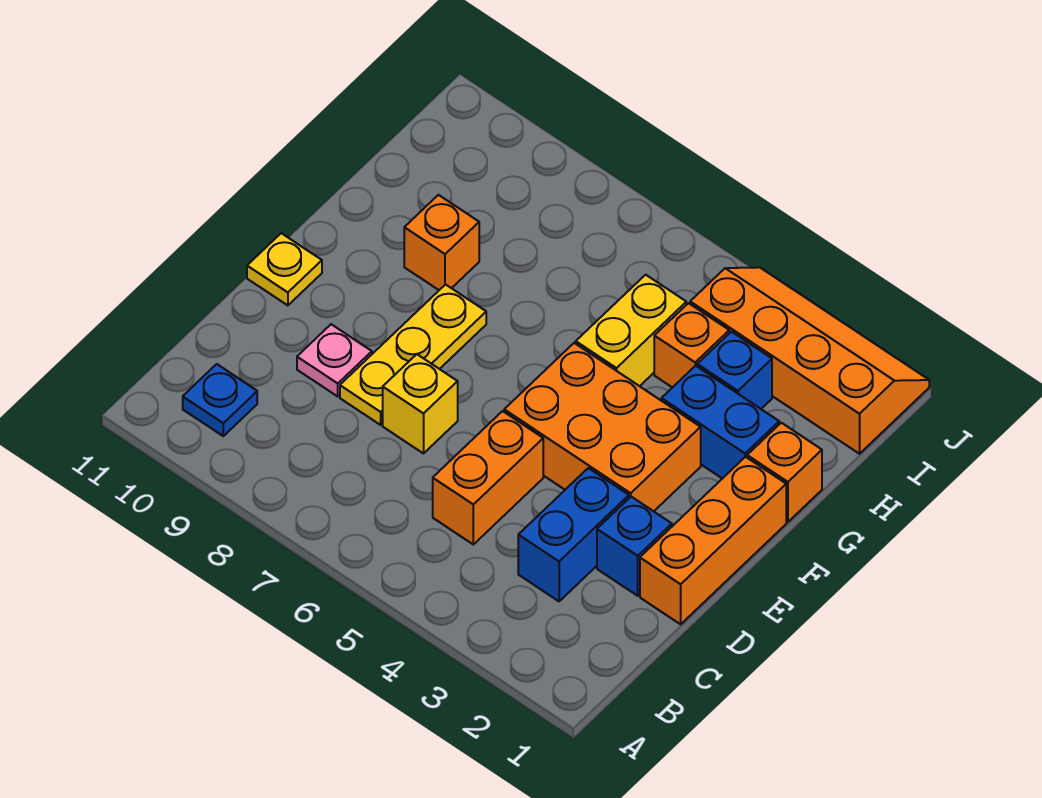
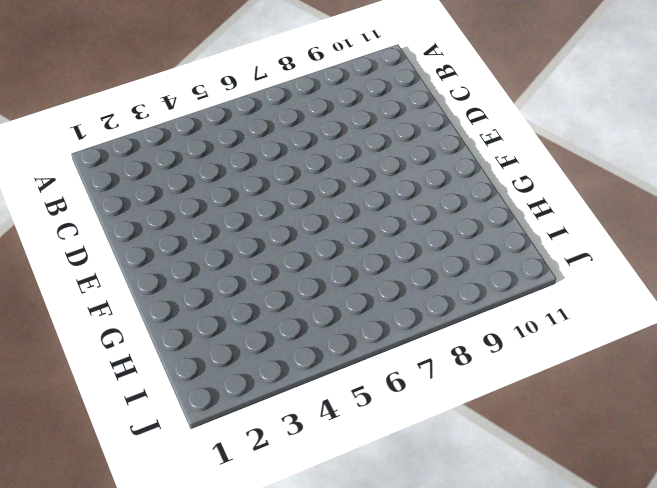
none -> blue 1x1 plate [183,364,257,436]
none -> blue 1x2 brick [518,468,629,601]
none -> orange 1x2 brick [433,411,543,544]

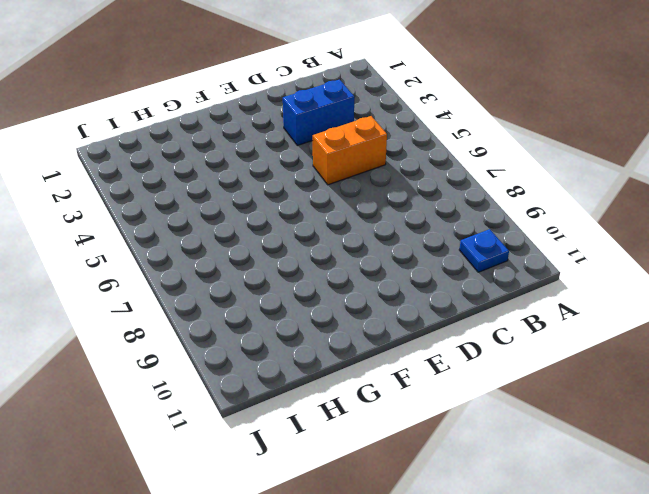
none -> orange 1x3 brick [640,457,786,624]
none -> blue 1x1 brick [597,497,672,596]
none -> yellow 1x1 brick [383,354,458,453]

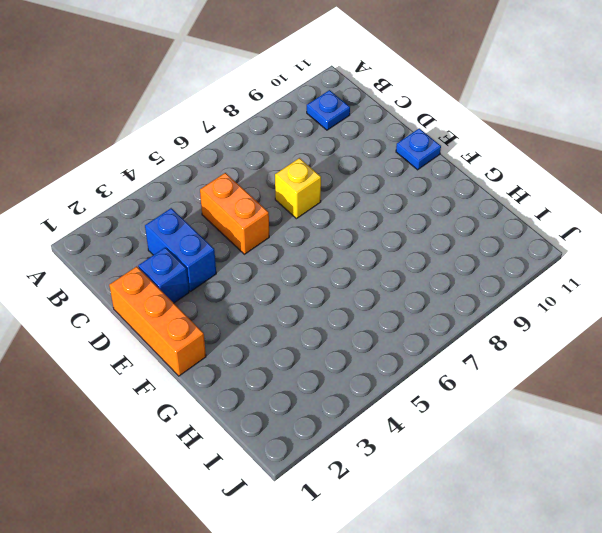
blue 1x1 plate [396,128,441,170] -> yellow 1x1 plate [247,233,322,305]
none -> yellow 1x3 plate [340,285,486,425]
none -> pink 1x1 plate [297,324,372,396]
none -> orange 2x3 brick [504,343,701,511]

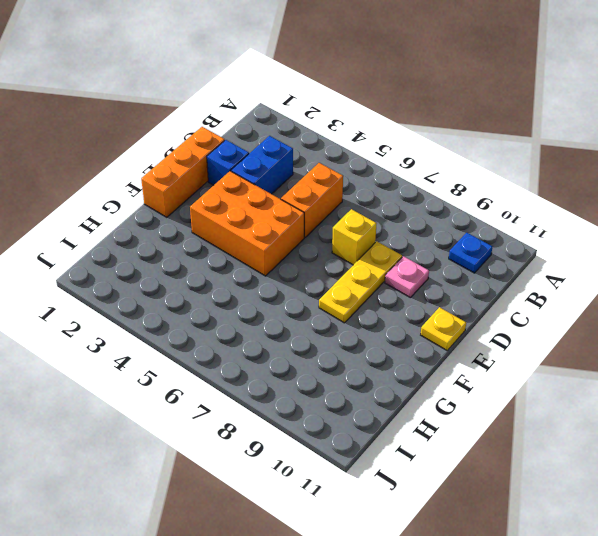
none -> orange 1x1 brick [747,423,822,522]
none -> blue 1x2 brick [661,366,779,479]
none -> yellow 1x2 brick [576,275,686,386]

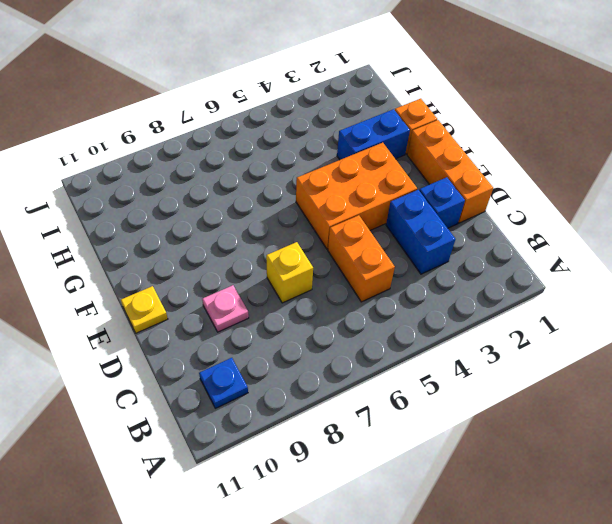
none -> yellow 1x3 plate [340,285,486,425]
none -> yellow 1x2 brick [576,275,686,386]
none -> orange 1x1 brick [404,195,479,290]

